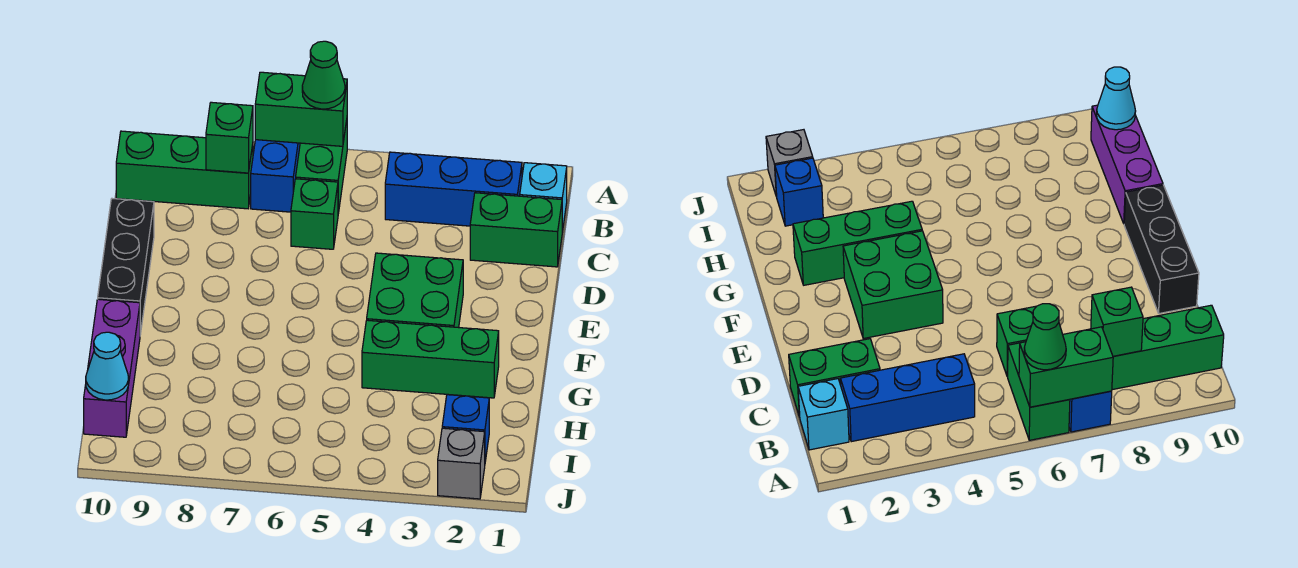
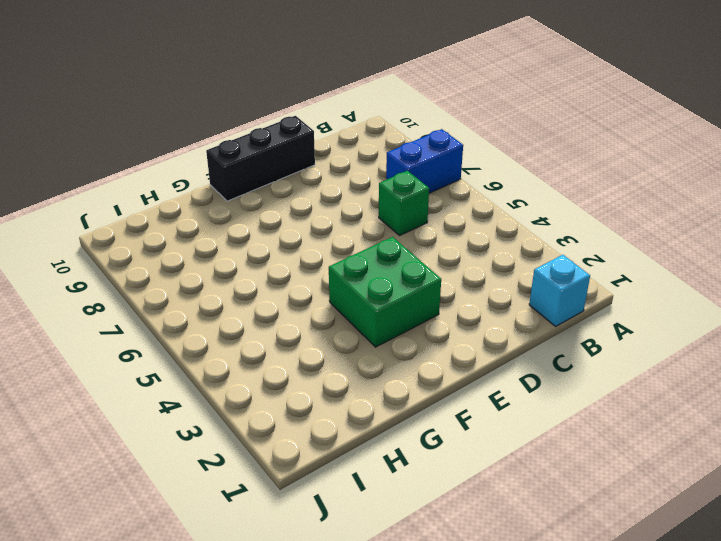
none -> green 1x2 brick [296,120,347,213]
none -> blue 1x3 brick [385,152,522,226]
none -> green 1x3 brick [116,131,253,209]

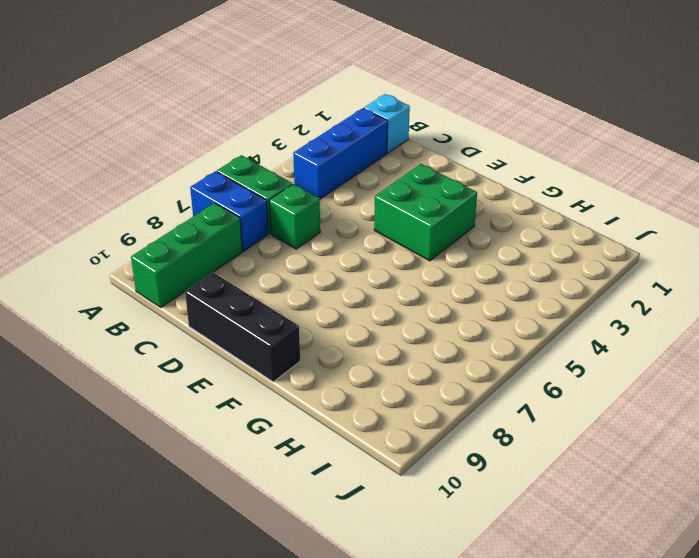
none -> green 1x2 brick [470,193,562,267]
none -> green 1x3 brick [362,320,499,398]
none -> purple 1x3 brick [84,299,140,437]

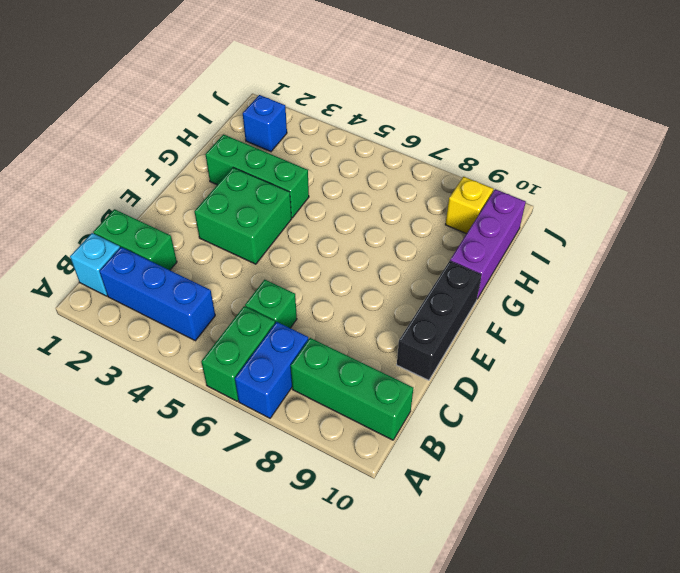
yellow 1x1 brick [445,177,493,234] -> none
none -> grey 1x1 brick [438,428,485,499]
none -> green 1x2 brick [255,72,347,146]
none -> green 1x1 brick [206,102,253,173]

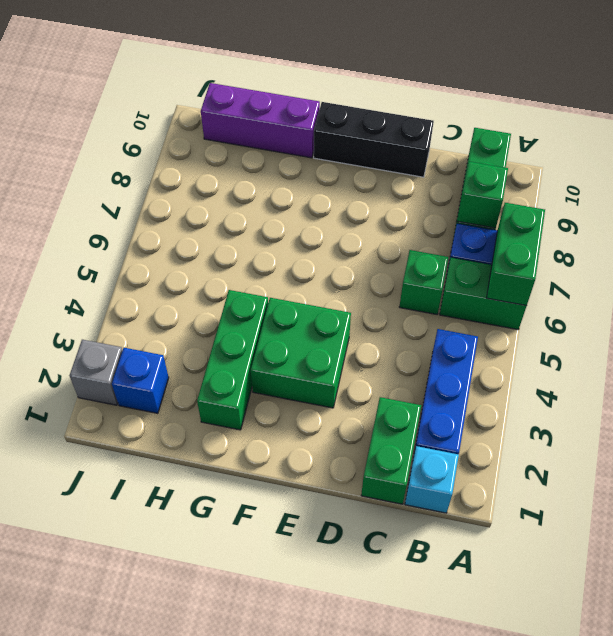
none -> cyan 1x1 cone [86,332,128,400]
none -> green 1x1 cone [302,41,345,109]

